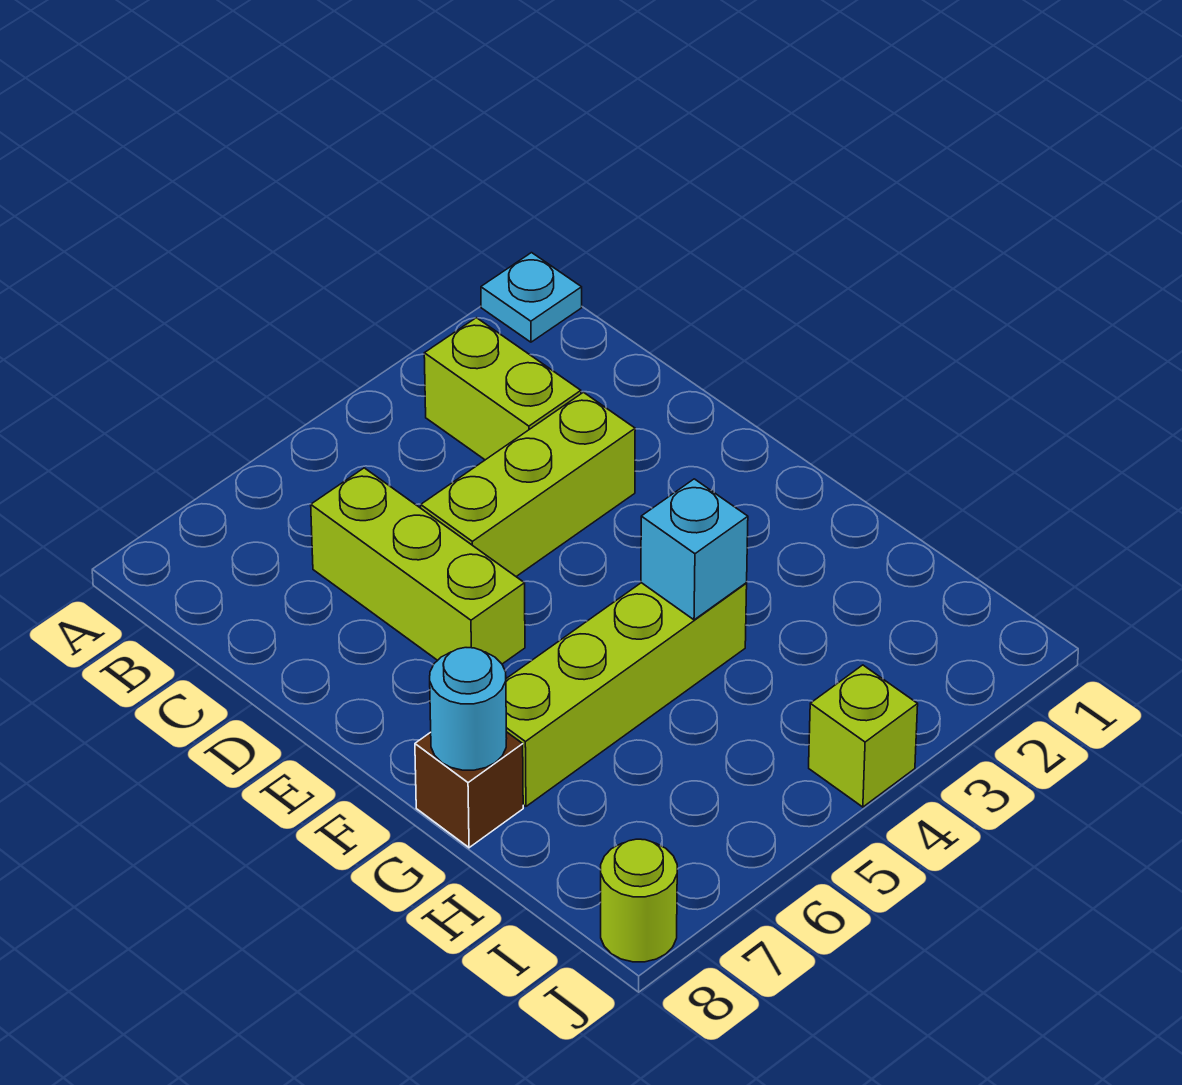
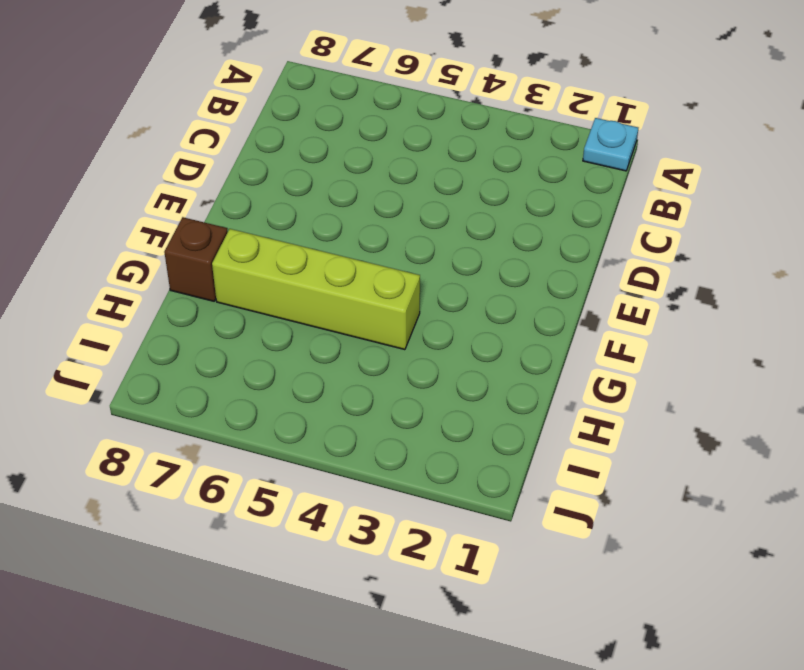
none -> lime 1x2 brick [424,318,581,460]
none -> lime 1x3 brick [311,468,525,664]

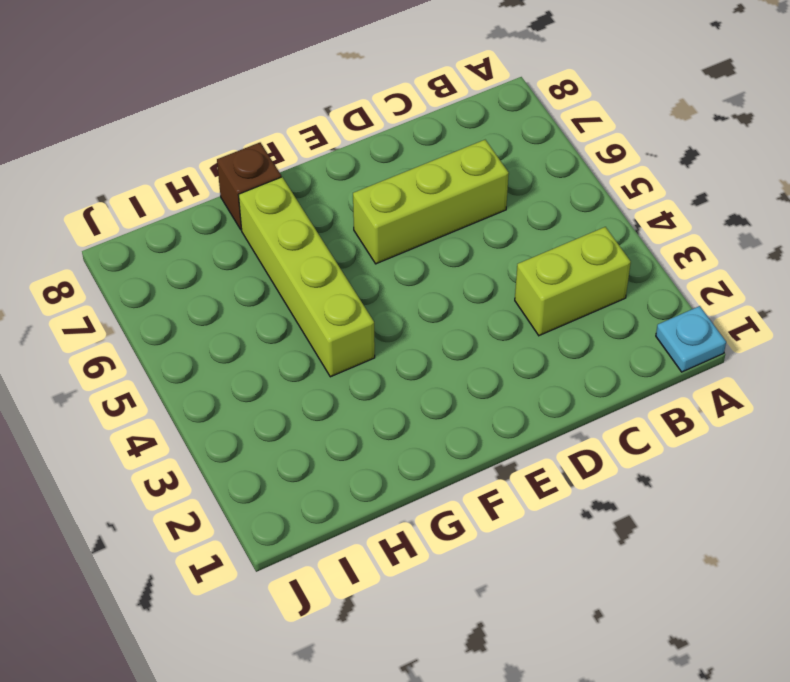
none -> lime 1x3 brick [421,392,635,576]
none -> lime 1x1 brick [809,665,918,807]

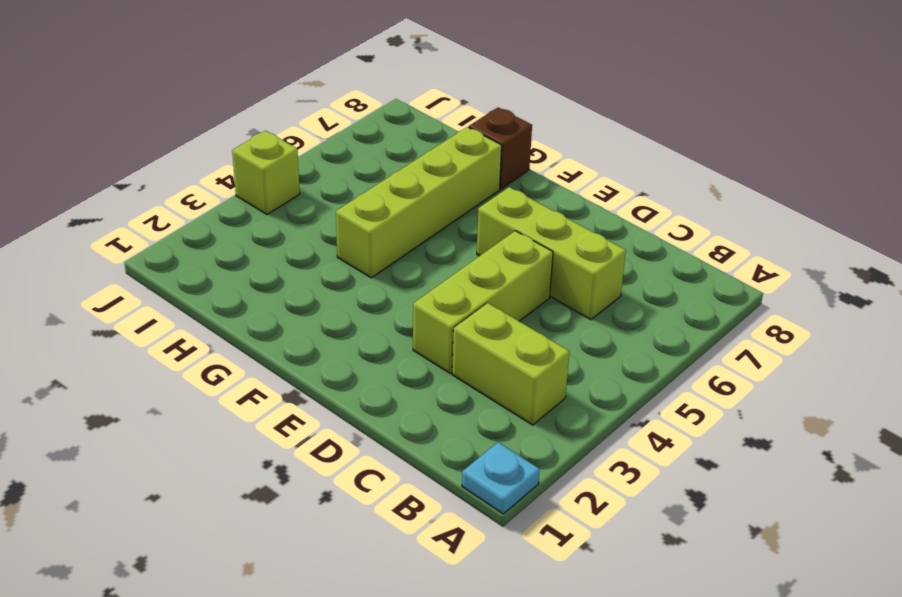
none -> lime 1x1 round brick [601,839,677,962]
none -> cyan 1x1 brick [641,479,748,620]

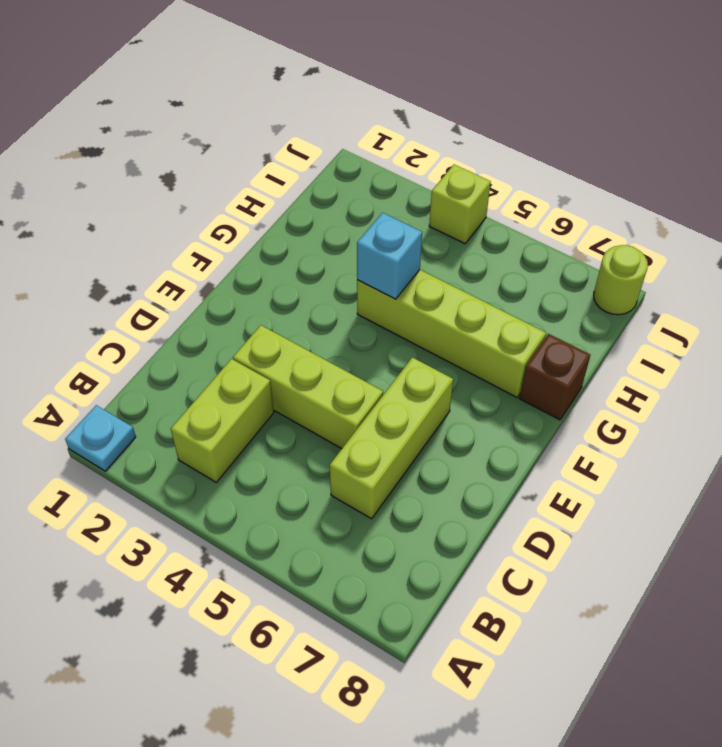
none -> cyan 1x1 round brick [430,648,507,770]

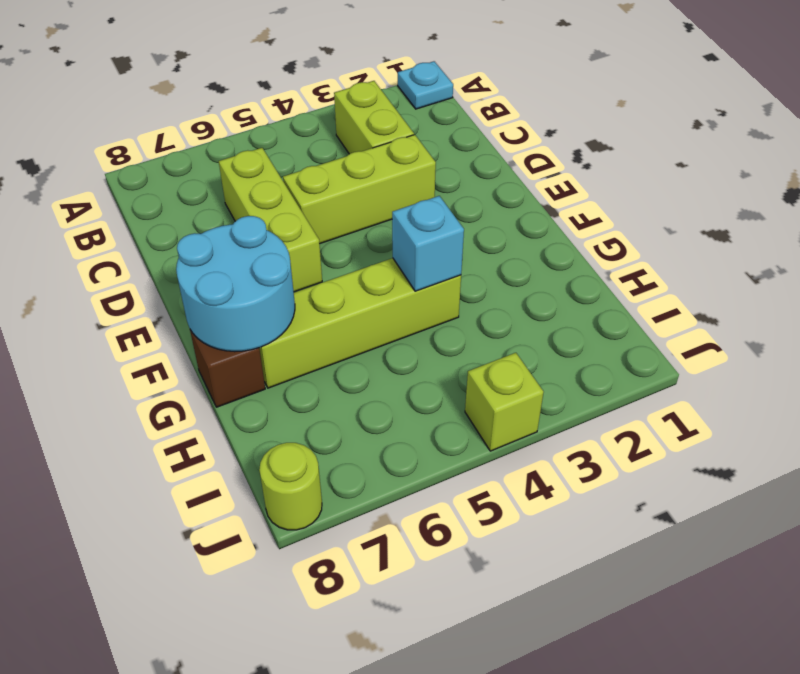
cyan 2x2 round brick [176,216,295,352] -> cyan 1x1 round brick [430,648,507,770]

